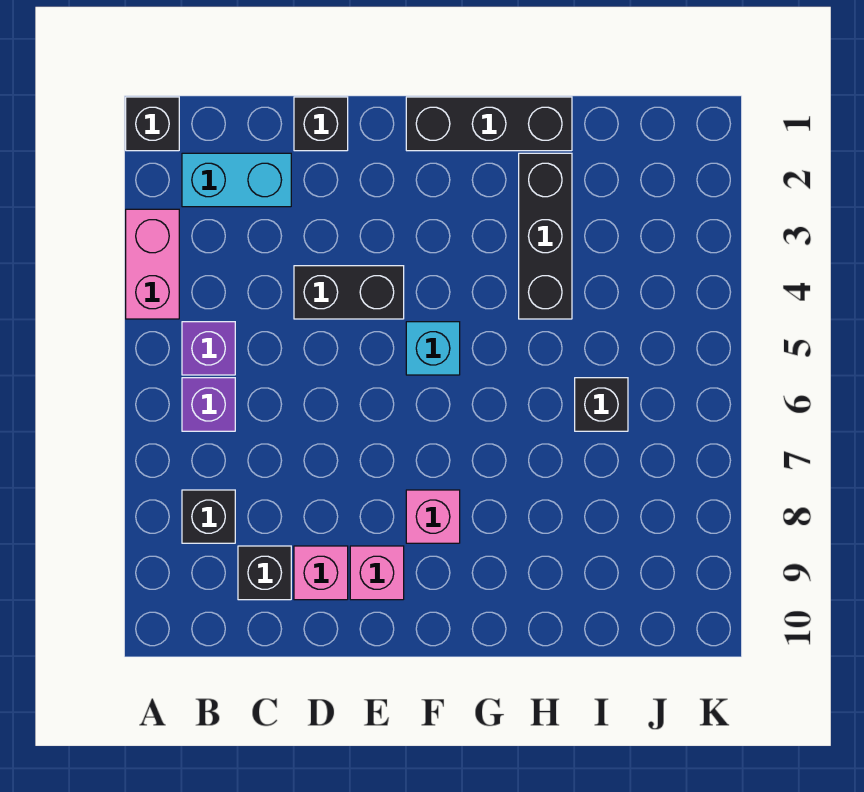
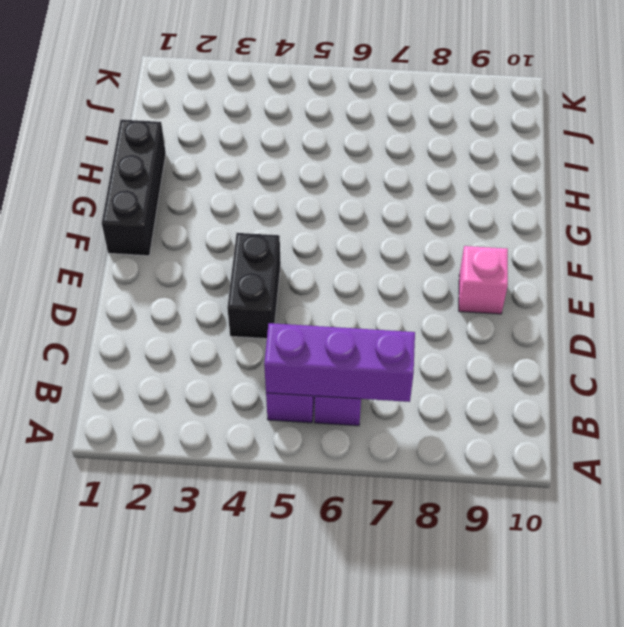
purple 1x3 brick [264,323,415,402] -> none
none -> black 1x1 brick [126,97,179,151]
none -> pink 1x2 brick [126,209,179,319]
none -> cyan 1x2 brick [182,153,291,207]

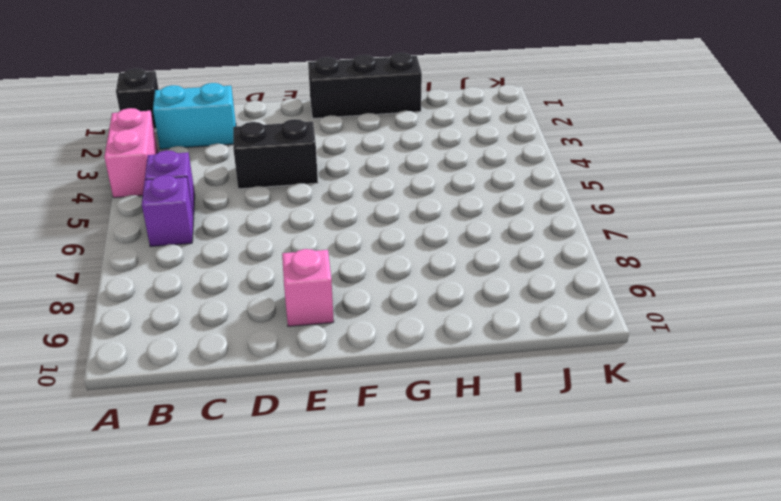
none -> black 1x1 brick [182,490,235,543]
none -> black 1x1 brick [238,546,291,600]
none -> black 1x1 brick [294,97,348,151]

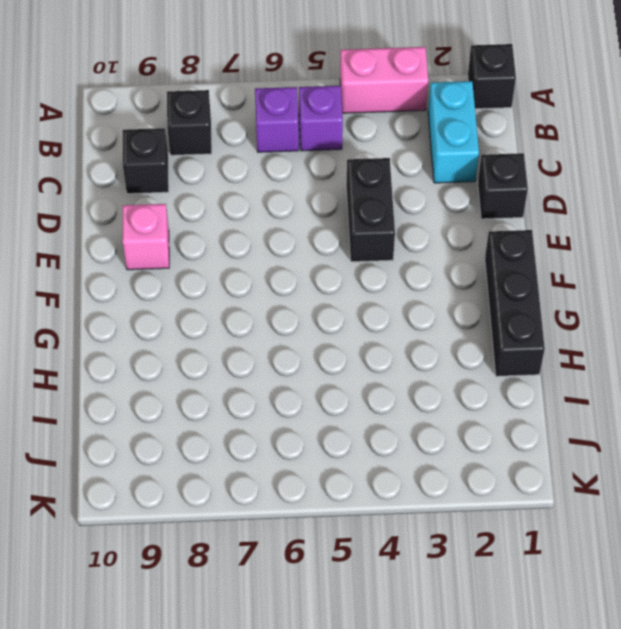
none -> pink 1x1 brick [294,546,348,600]
none -> cyan 1x1 brick [406,322,460,375]
none -> pink 1x1 brick [406,490,460,543]

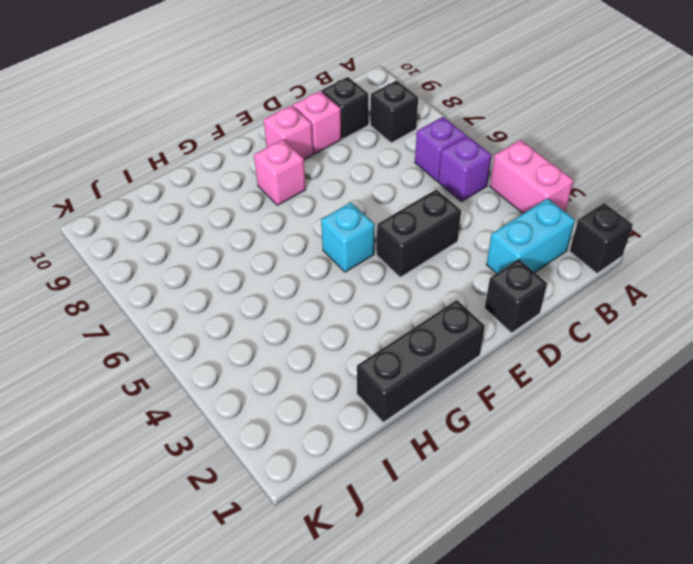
none -> black 1x3 brick [519,153,572,319]
none -> black 1x1 brick [575,378,628,431]

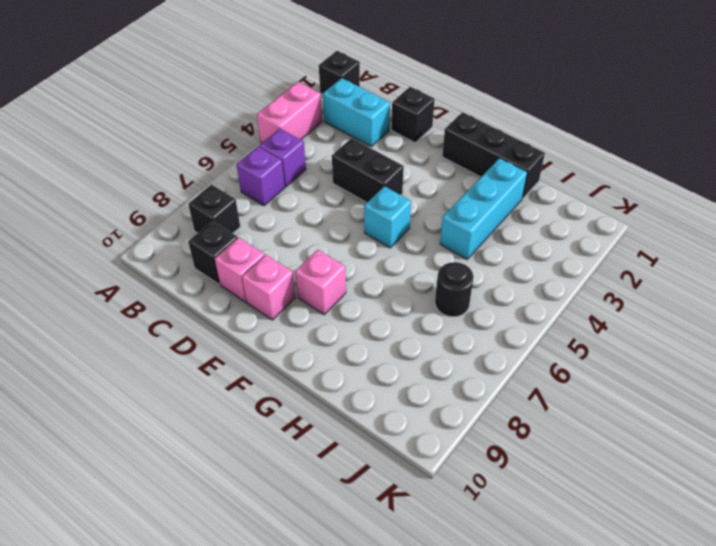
cyan 1x3 brick [440,158,527,259] -> black 1x3 brick [519,153,572,319]
black 1x1 round brick [435,262,474,317] -> black 1x1 brick [575,378,628,431]

